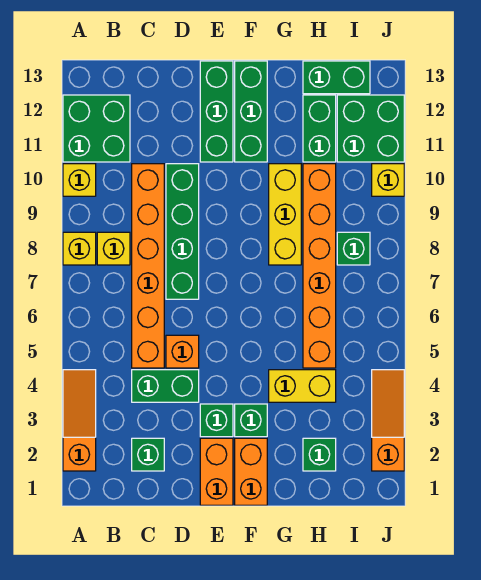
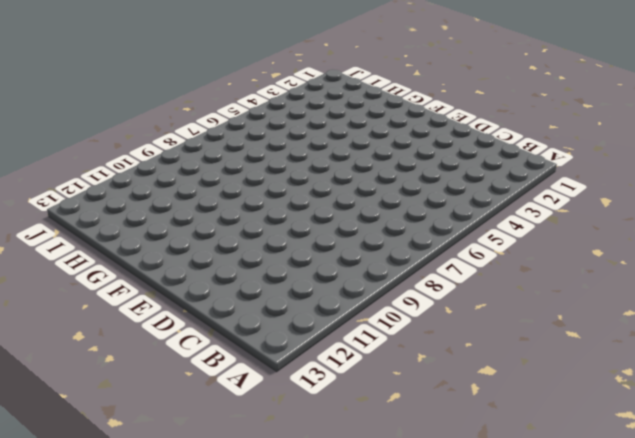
none -> orange 1x3 slope [63,370,96,471]
none -> yellow 1x1 brick [63,232,96,265]
none -> yellow 1x1 brick [63,164,96,196]

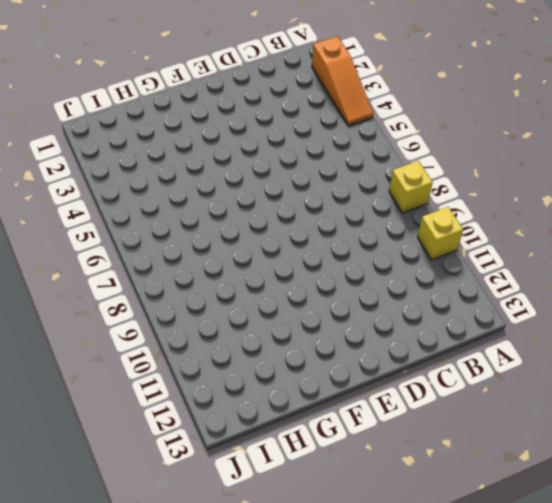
none -> green 2x2 brick [63,95,130,162]
none -> yellow 1x1 brick [97,232,130,265]
none -> green 1x1 brick [132,438,164,471]

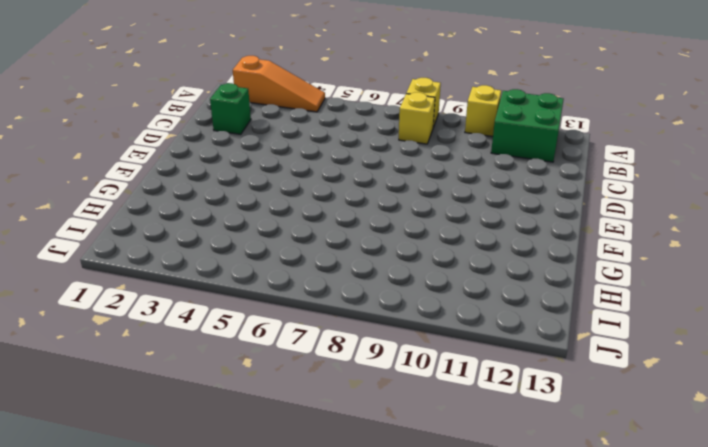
none -> green 1x2 brick [132,370,199,402]
none -> orange 1x6 brick [132,164,164,368]
none -> orange 1x1 brick [166,335,199,368]

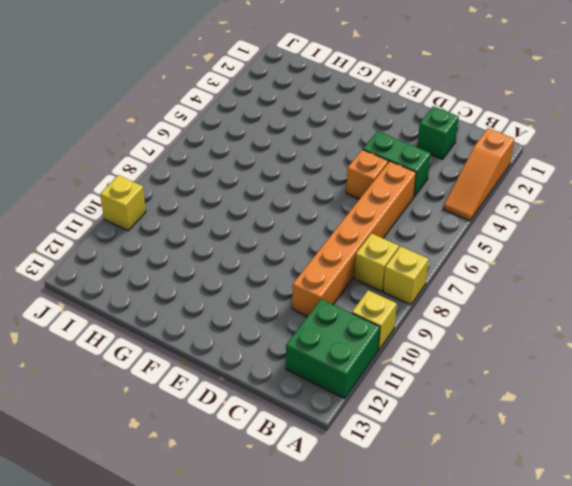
none -> green 1x4 brick [166,164,199,299]
none -> orange 1x2 brick [200,438,233,505]
none -> green 1x1 brick [200,404,233,437]

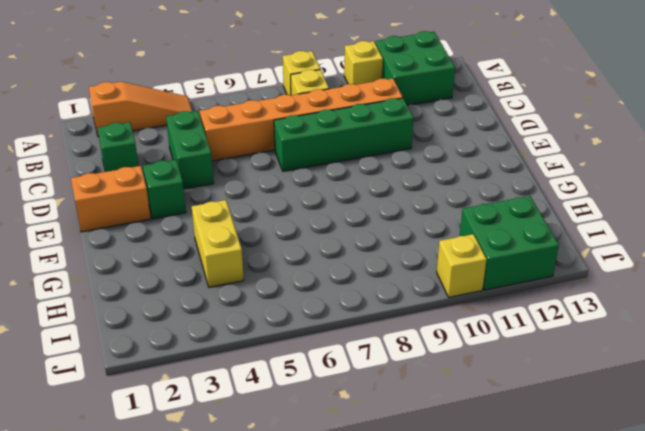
none -> orange 1x1 brick [166,335,199,368]
none -> green 1x3 brick [200,61,233,162]
none -> orange 1x2 brick [235,438,267,505]

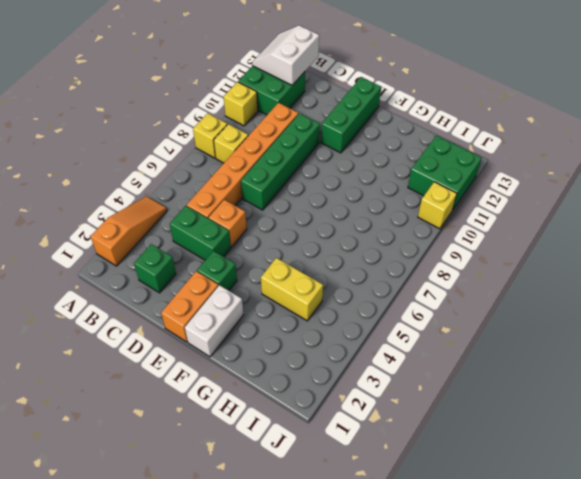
white 2x2 slope [252,25,319,85] -> none
white 1x2 brick [185,285,243,357] -> orange 1x2 brick [235,438,267,505]
none -> green 1x1 brick [235,404,267,437]
none -> green 1x3 brick [235,61,267,162]
none -> yellow 1x3 brick [269,164,301,265]

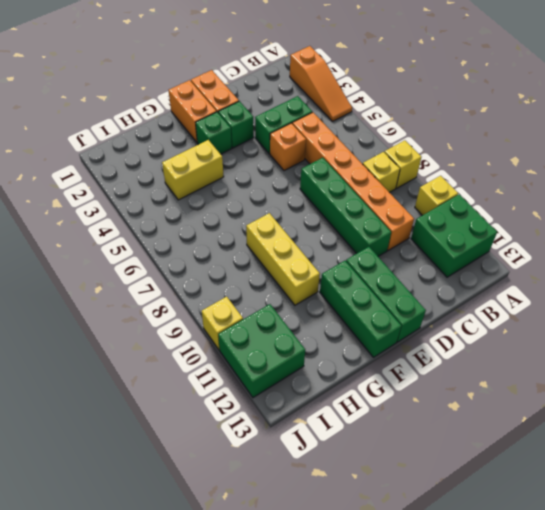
none -> green 1x1 brick [132,438,164,471]
none -> green 1x1 brick [303,438,336,471]
none -> orange 1x6 brick [303,164,336,368]

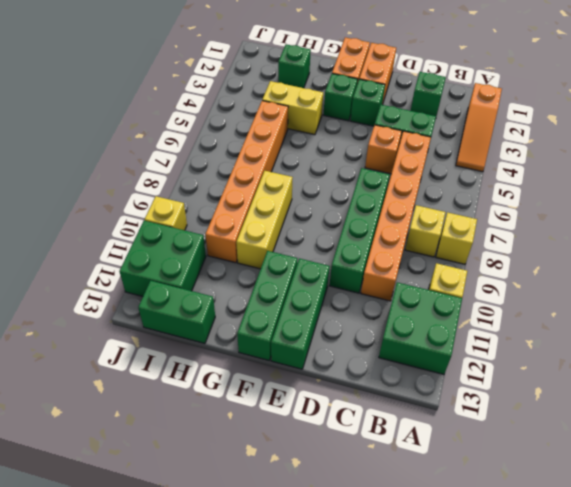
none -> green 1x2 brick [303,95,336,162]
none -> green 1x1 brick [337,232,370,265]
none -> orange 1x3 slope [372,370,404,471]

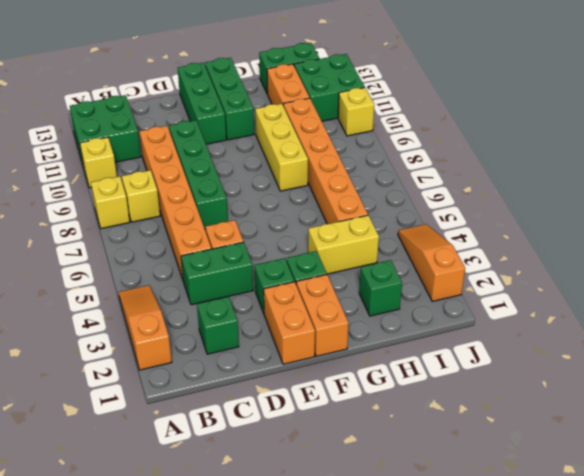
orange 1x2 brick [267,64,310,105] -> green 1x2 brick [303,95,336,162]
none -> green 1x1 brick [337,232,370,265]

